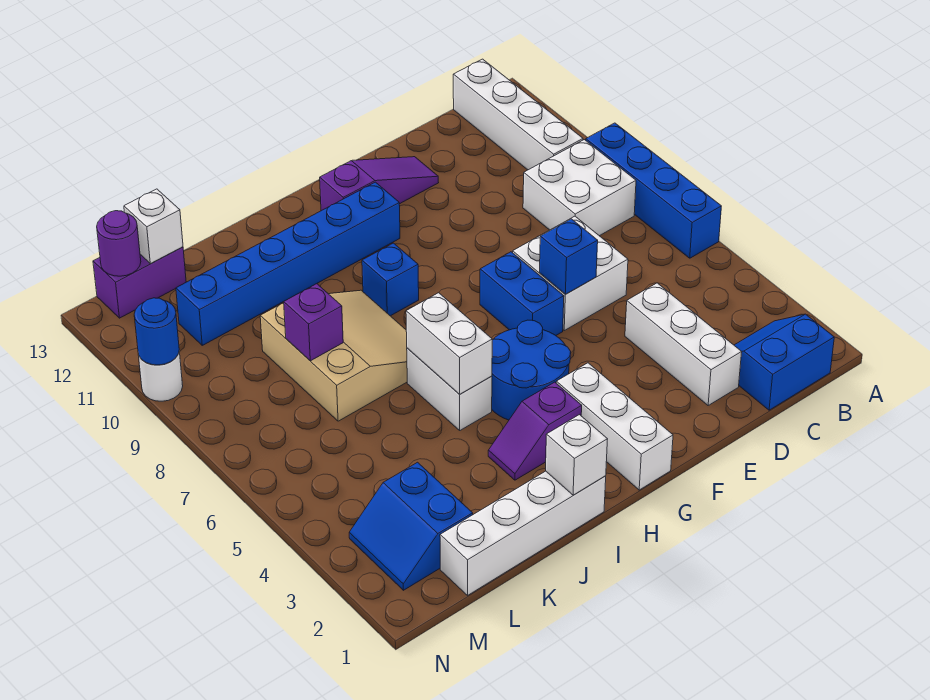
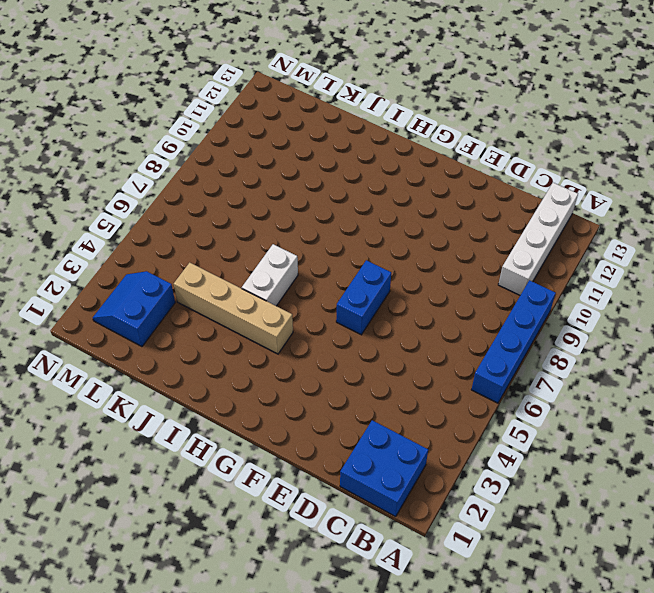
blue 2x2 brick [340,420,428,517] -> blue 2x2 slope [734,314,834,410]
tan 1x4 brick [174,263,293,354] -> blue 2x2 round brick [492,320,571,420]
none -> white 2x2 brick [523,140,636,236]
none -> white 1x3 brick [625,283,742,405]
none -> white 2x2 brick [512,216,628,331]

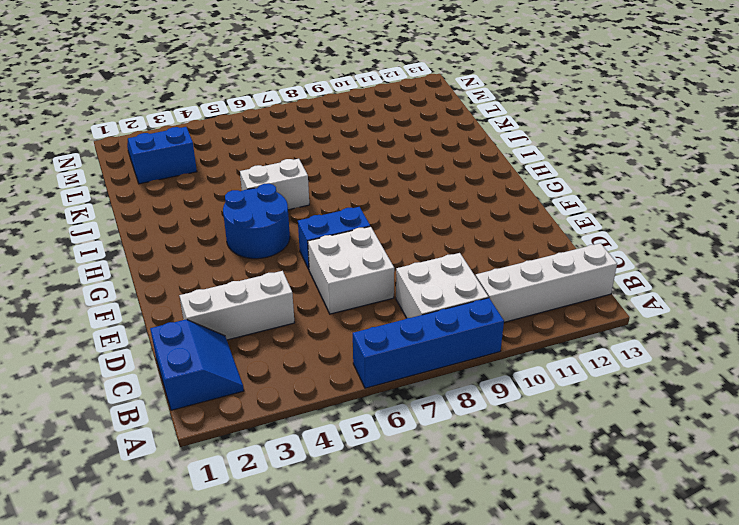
none -> purple 1x3 slope [320,157,439,211]
none -> white 1x3 brick [556,363,673,490]
none -> blue 1x6 brick [176,182,400,345]

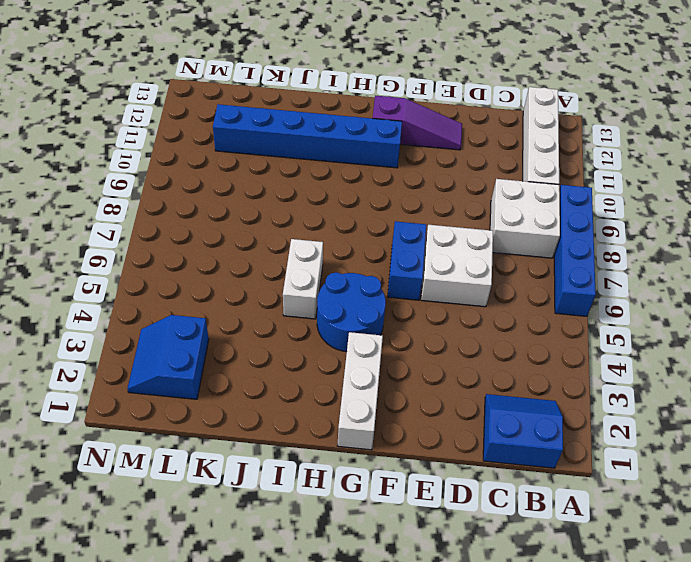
none -> white 1x3 brick [625,283,742,405]
none -> purple 1x2 slope [488,382,582,480]
none -> blue 1x1 brick [362,243,419,316]

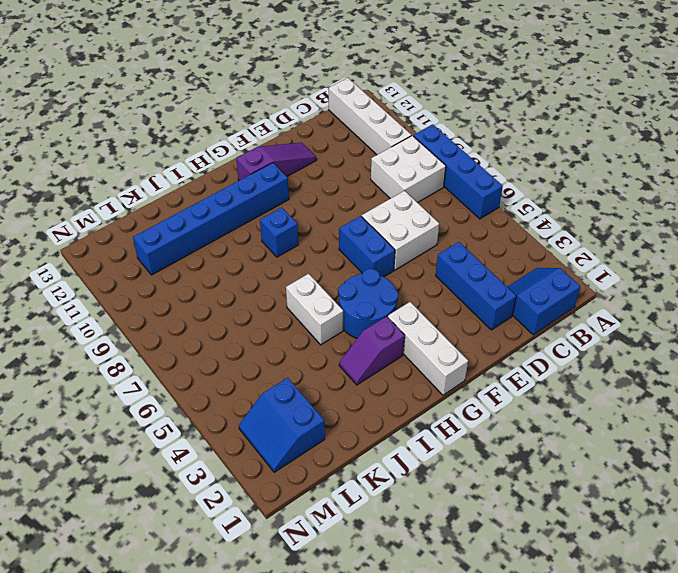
blue 1x3 brick [436,242,516,330] -> white 1x3 brick [625,283,742,405]
none -> white 1x4 brick [440,471,606,595]
none -> tan 3x3 slope [260,290,407,421]
none -> purple 1x2 brick [93,247,186,318]

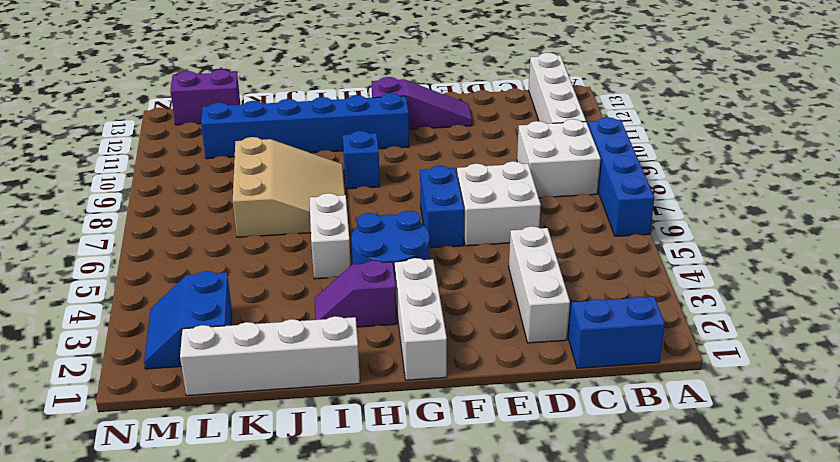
none -> white 1x1 round brick [138,351,183,401]
none -> blue 1x1 brick [540,219,598,294]
none -> white 1x1 brick [546,415,608,495]

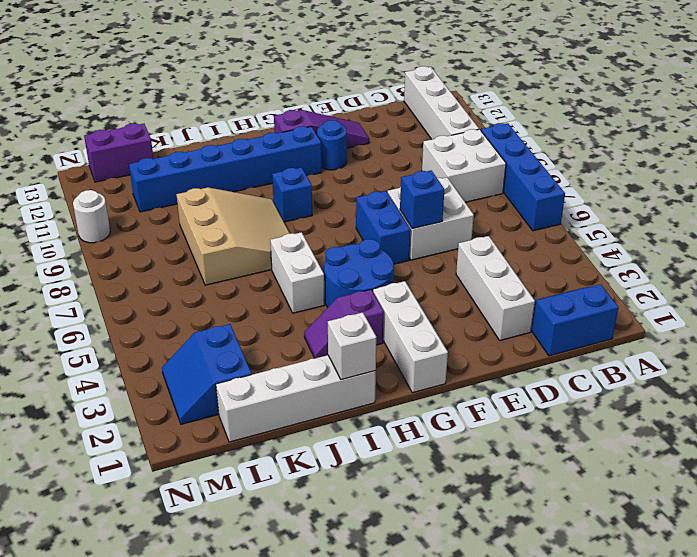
blue 1x1 round brick [317,120,347,170] -> blue 1x1 round brick moved to [134,298,179,365]
none -> white 1x2 brick [406,293,492,394]
none -> purple 1x1 brick [284,284,343,361]
none -> white 1x1 brick [124,189,183,264]

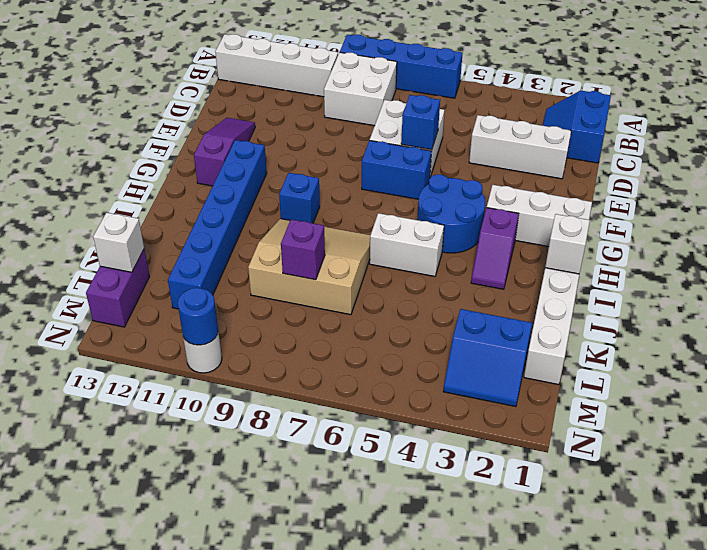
none -> white 1x2 brick [406,293,492,394]
none -> purple 1x1 round brick [97,211,141,276]

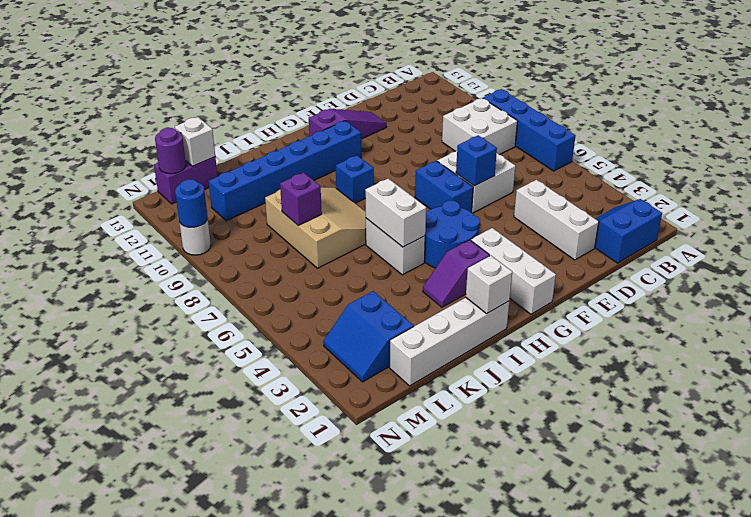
none -> white 1x4 brick [453,59,583,170]

